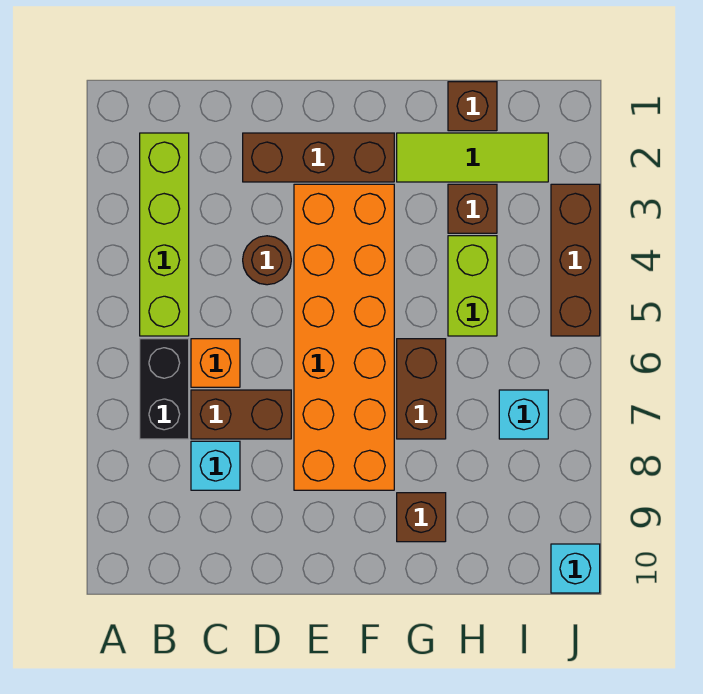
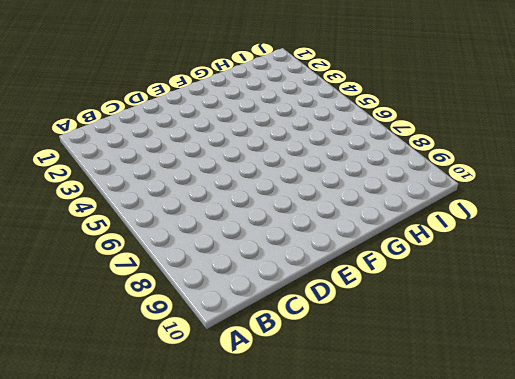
none -> lime 1x4 brick [140,133,189,336]
none -> black 1x2 brick [140,339,189,439]
none -> orange 1x1 brick [191,339,240,387]

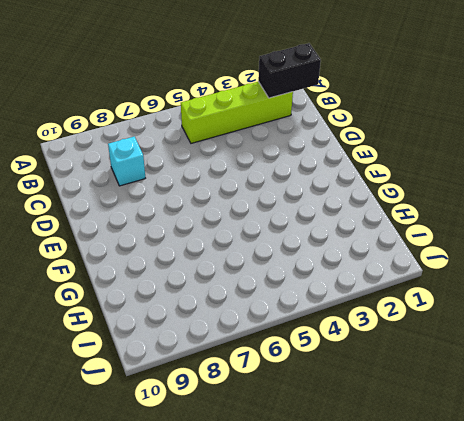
black 1x2 brick [258,43,321,98] -> black 1x2 brick moved to [140,339,189,439]
none -> orange 1x1 brick [191,339,240,387]
none -> brown 1x2 brick [191,390,291,439]
none -> brown 1x3 brick [243,133,394,182]

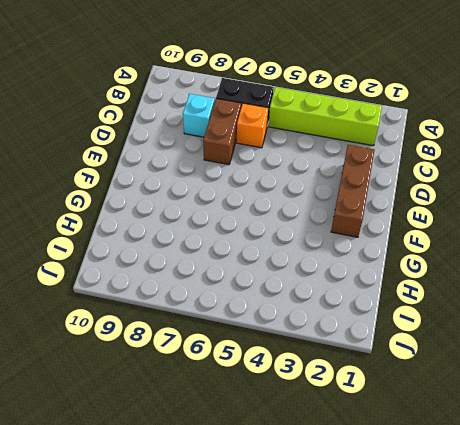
none -> brown 1x1 round brick [243,236,291,285]
none -> orange 2x6 brick [294,184,394,490]
none -> lime 1x3 tile [397,133,548,182]

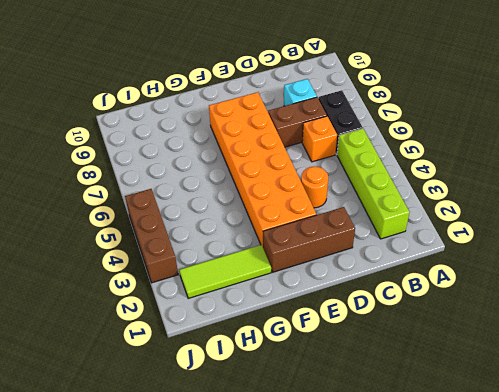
orange 1x1 round brick [301,167,328,208] -> brown 1x1 round brick [243,236,291,285]
none -> brown 1x2 brick [397,339,446,439]
none -> brown 1x1 brick [397,493,446,542]
none -> brown 1x1 brick [448,82,497,131]

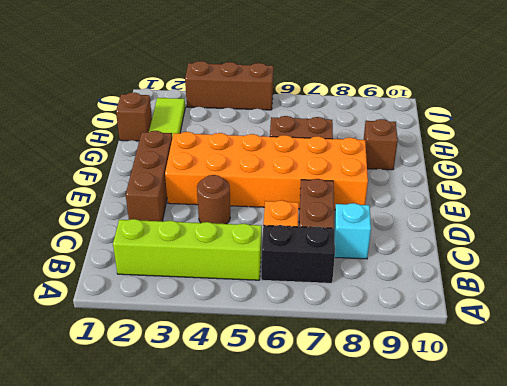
none -> brown 1x1 brick [448,184,497,233]
none -> lime 1x2 brick [448,236,497,336]
none -> cyan 1x1 brick [499,390,548,439]

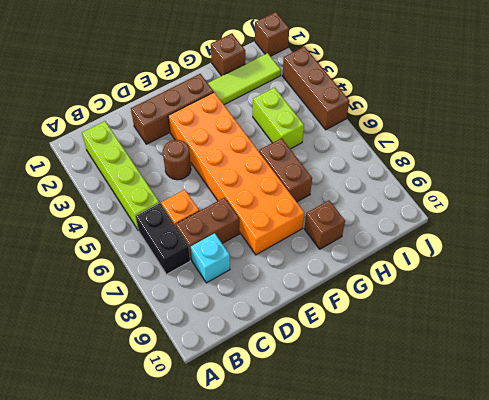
brown 1x1 brick [255,12,289,56] -> brown 1x1 brick moved to [448,184,497,233]
none -> cyan 1x1 brick [499,390,548,439]
none -> cyan 1x1 brick [551,544,600,593]

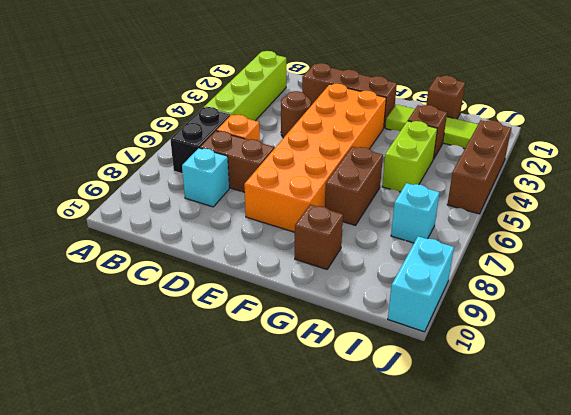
cyan 1x2 brick [388,236,454,332] -> cyan 1x1 brick [551,544,600,593]

